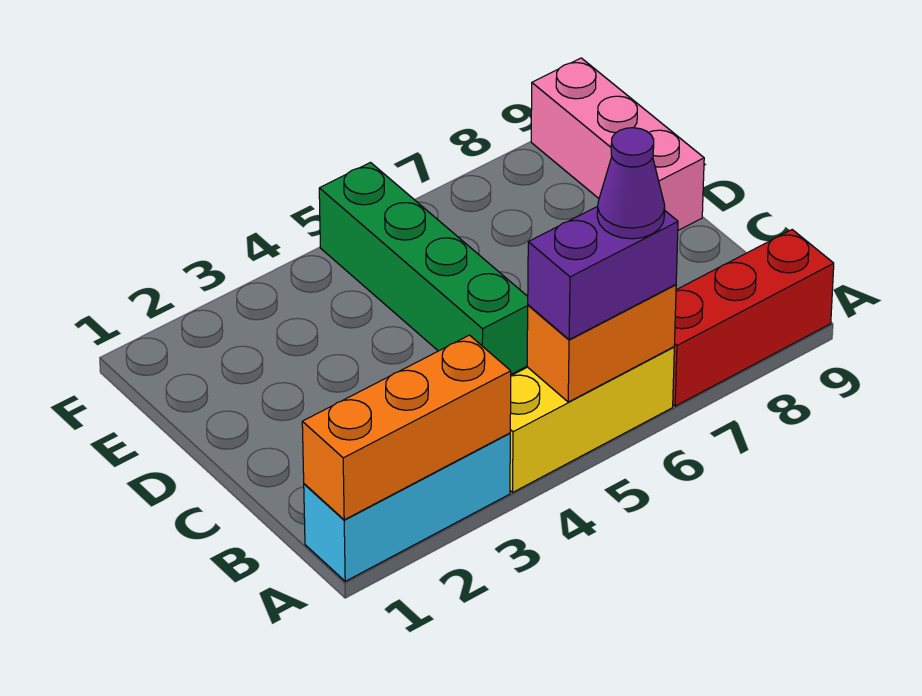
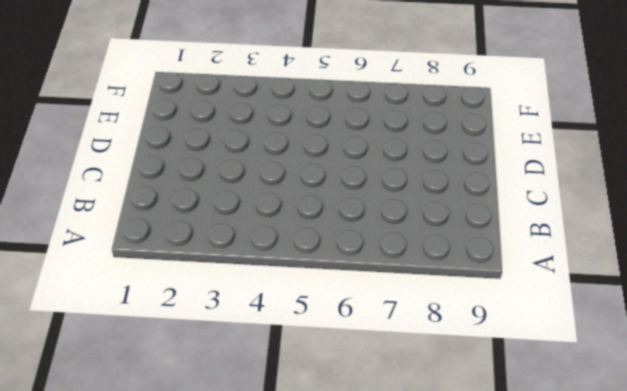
none -> cyan 1x3 brick [304,433,510,581]
none -> yellow 1x3 brick [510,347,674,492]

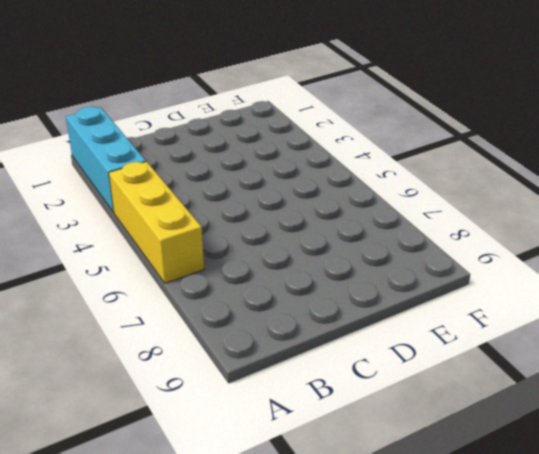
none -> red 1x3 brick [673,230,834,406]
none -> green 1x4 brick [319,163,528,374]

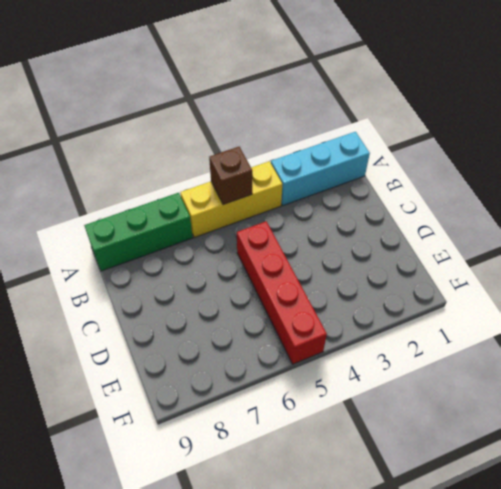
brown 1x1 brick [209,147,252,205] -> orange 1x2 brick [527,285,676,402]
green 1x3 brick [84,193,193,271] -> red 1x3 brick [673,230,834,406]
red 1x4 brick [237,221,327,364] -> green 1x4 brick [319,163,528,374]
none -> pink 1x3 brick [531,58,704,230]
none -> orange 1x3 brick [302,335,511,520]

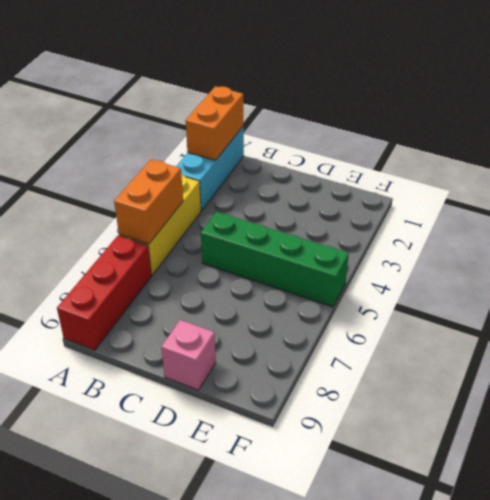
orange 1x2 brick [185,86,244,160] -> orange 1x3 brick [302,335,511,520]
pink 1x1 brick [161,320,216,390] -> pink 1x3 brick [531,58,704,230]
none -> purple 1x2 brick [528,206,678,340]
none -> purple 1x1 cone [597,128,665,239]

